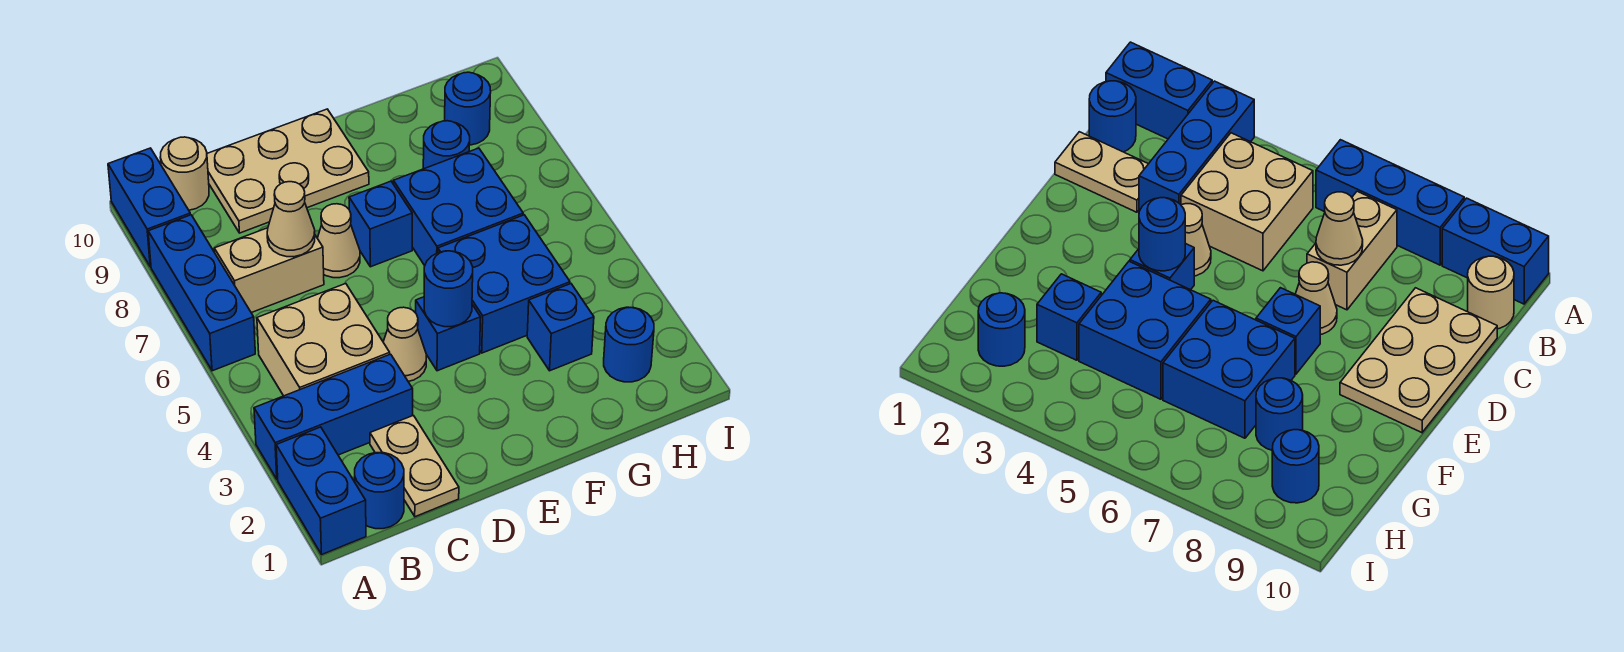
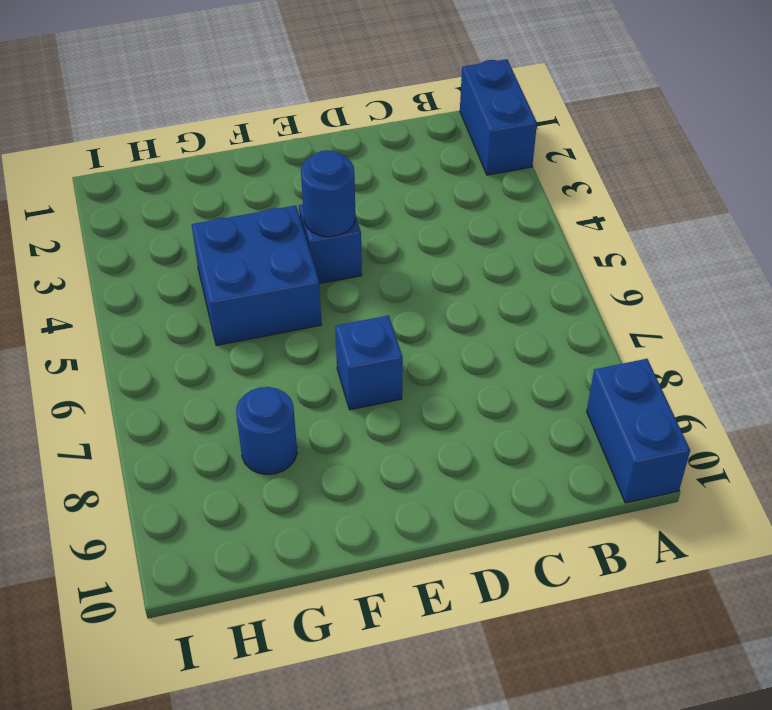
none -> blue 1x3 brick [254,354,413,479]
none -> blue 1x3 brick [148,215,255,371]
none -> blue 1x1 round brick [355,453,404,529]

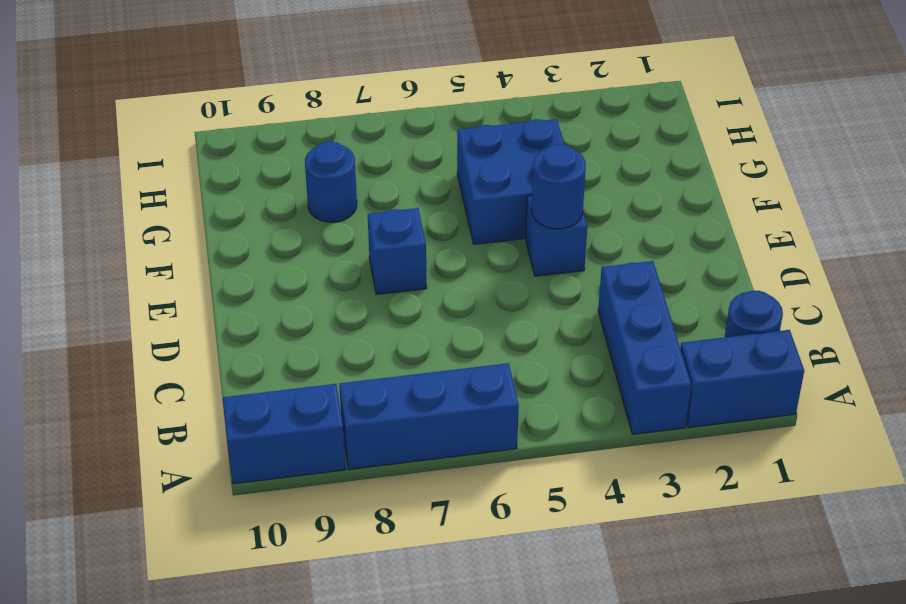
none -> tan 2x2 brick [257,284,390,396]
none -> tan 1x2 brick [214,228,324,313]
none -> tan 1x1 round brick [160,137,209,210]

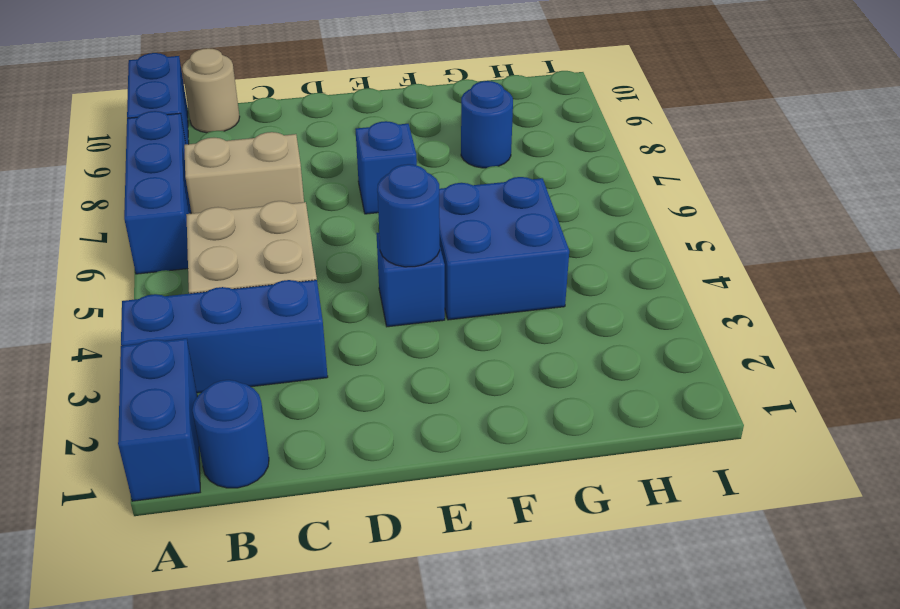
none -> tan 1x2 plate [370,415,459,517]
none -> tan 2x3 plate [207,109,369,233]
none -> tan 1x1 cone [383,307,426,381]

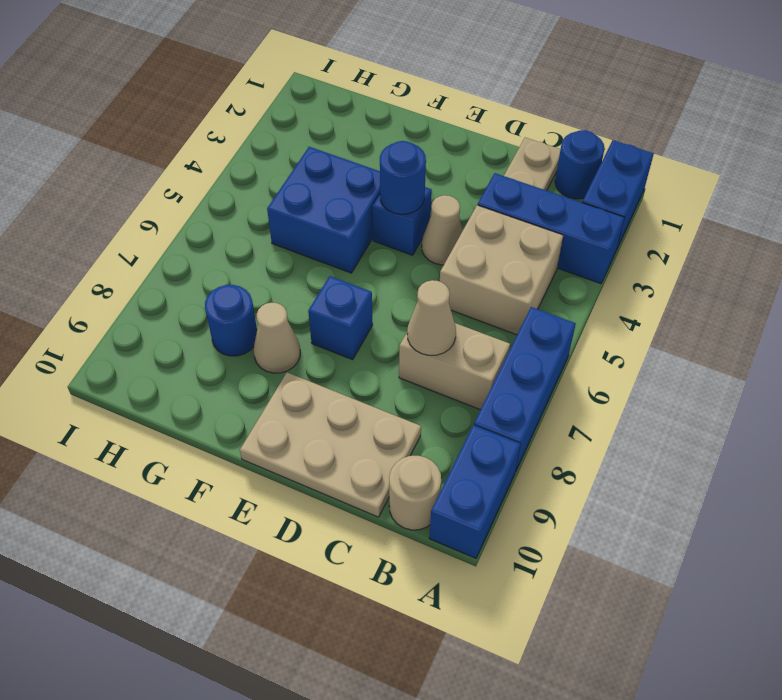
tan 1x1 cone [254,303,300,373] -> tan 1x1 cone moved to [317,204,360,278]
none -> blue 2x2 brick [393,148,523,266]
none -> blue 1x1 brick [527,284,594,371]
none -> blue 1x1 round brick [604,307,654,382]

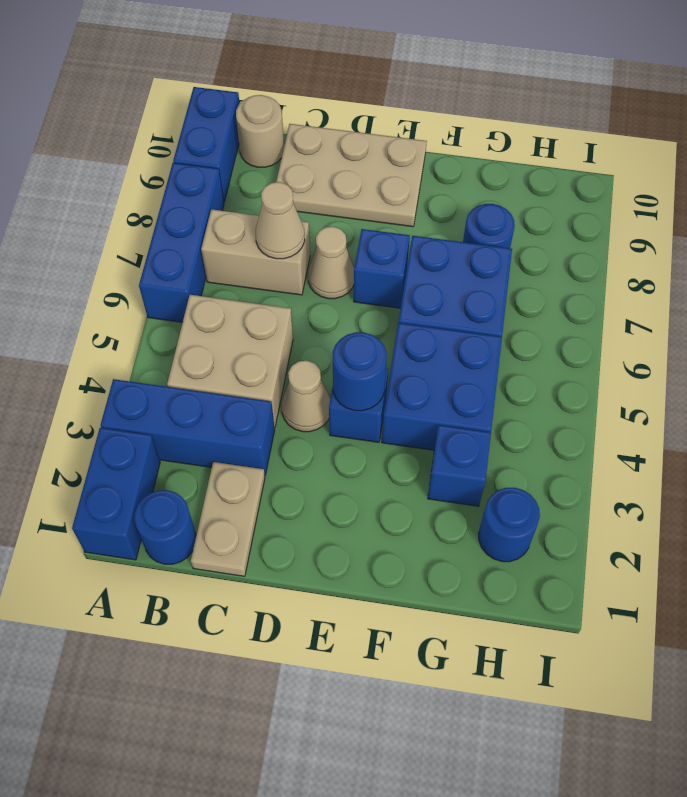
none -> blue 1x1 round brick [445,72,491,145]

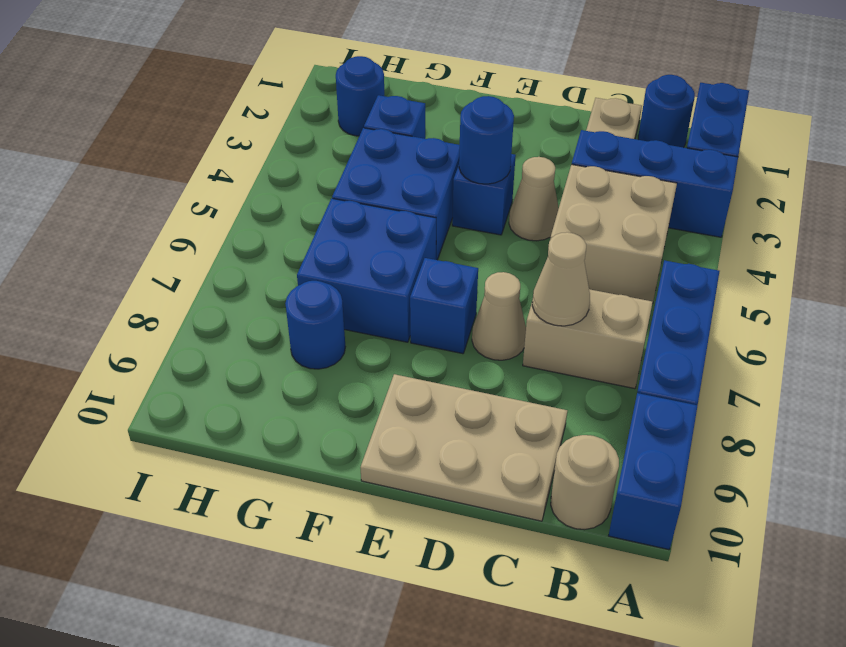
none -> blue 1x1 round brick [445,72,491,145]

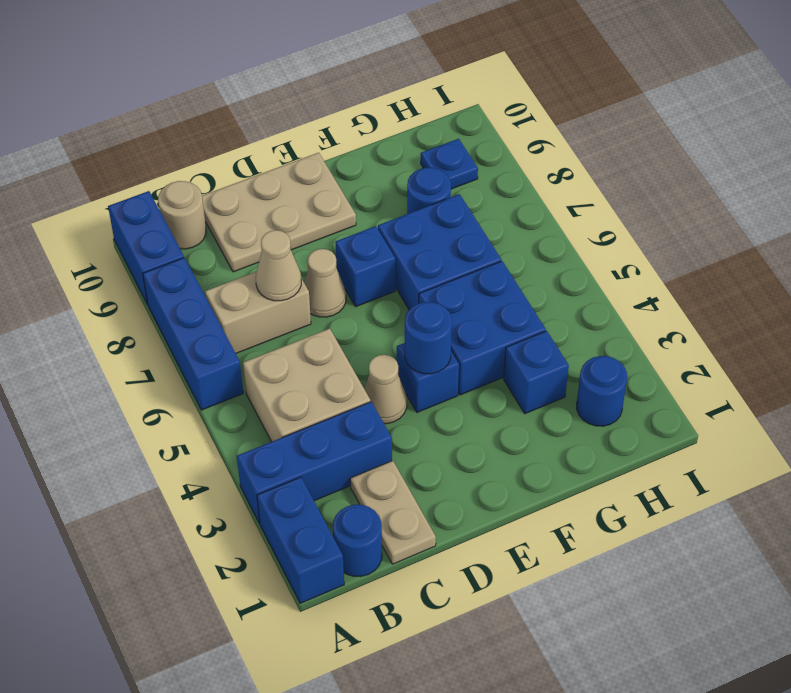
blue 1x1 plate [421,139,478,189] -> blue 1x1 round brick [445,72,491,145]

